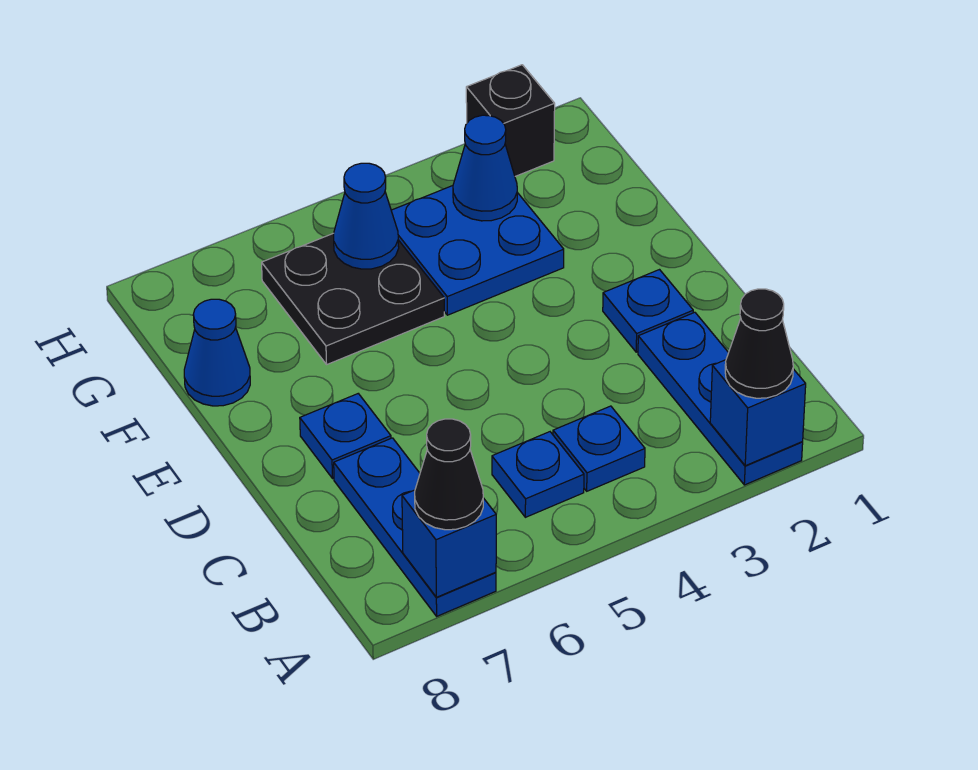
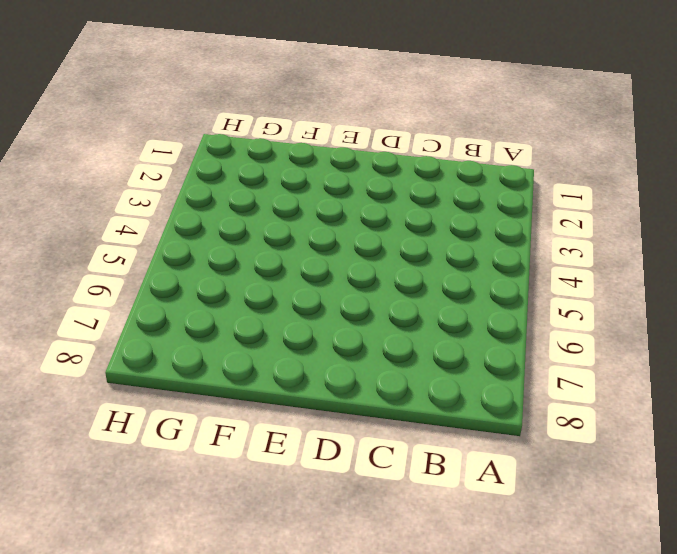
none -> blue 1x3 plate [638,312,803,485]
none -> blue 1x3 plate [334,438,496,616]
none -> blue 1x1 plate [553,406,645,491]

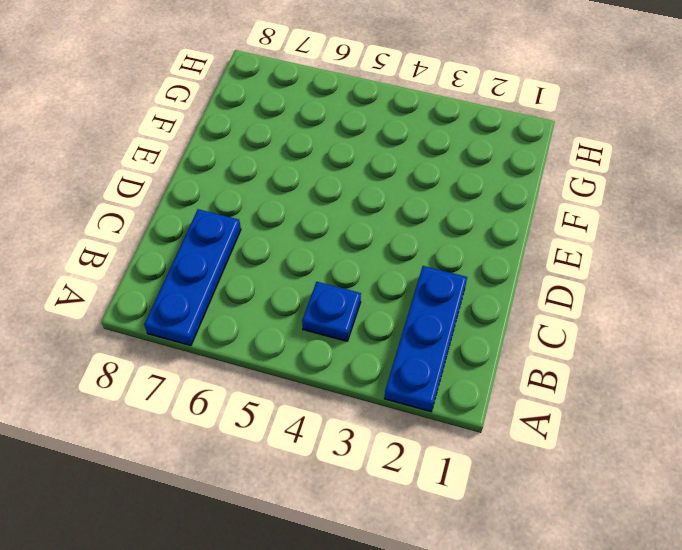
none -> blue 1x1 plate [492,432,584,517]
none -> blue 1x1 plate [603,270,693,352]
none -> blue 1x1 plate [300,394,391,478]

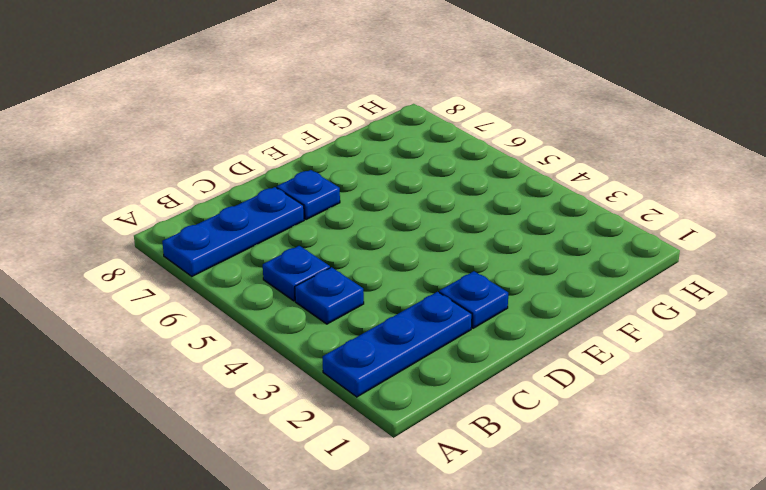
none -> blue 2x2 plate [391,186,564,315]
none -> black 2x2 plate [262,234,444,364]
none -> blue 1x1 cone [184,299,250,406]

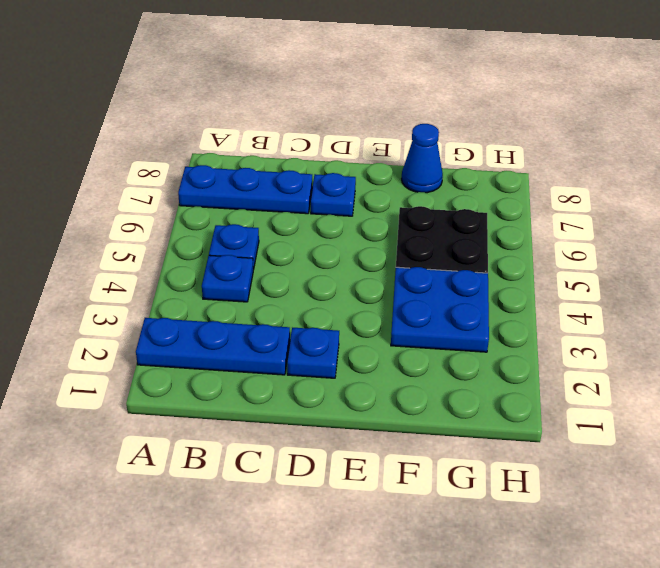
none -> black 1x1 brick [466,65,555,176]
none -> blue 1x1 brick [710,360,806,466]
none -> blue 1x1 brick [402,490,496,597]

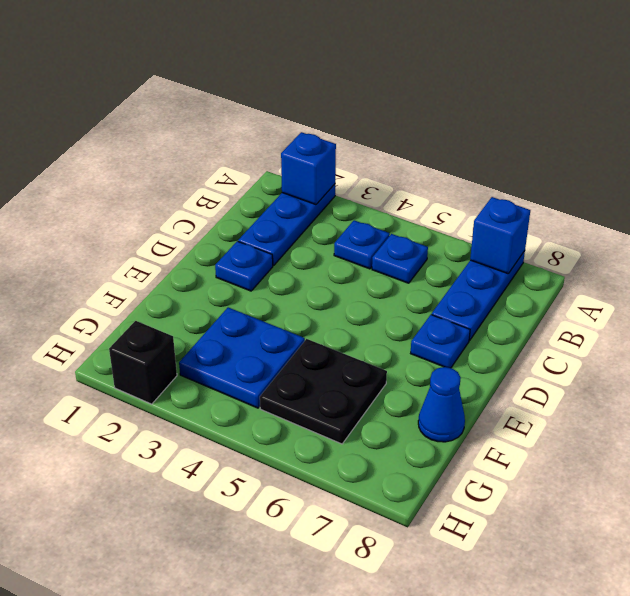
none -> blue 1x1 cone [453,115,517,221]
none -> blue 1x1 cone [333,163,399,269]
none -> black 1x1 cone [725,289,793,398]

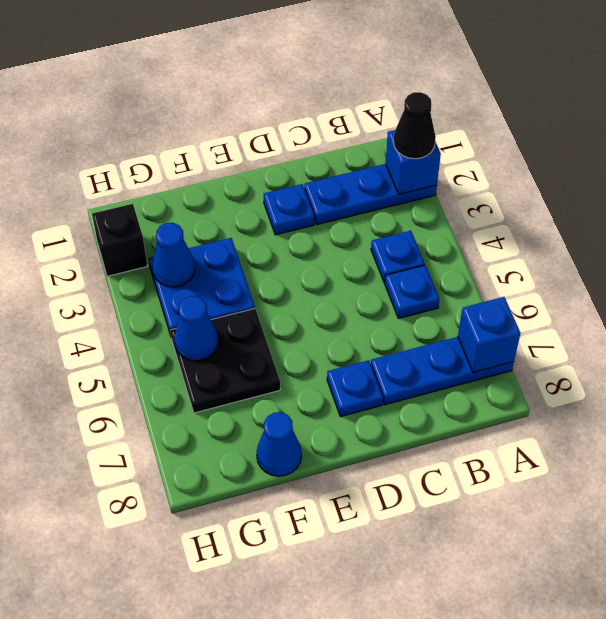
none -> black 1x1 cone [415,419,483,530]

